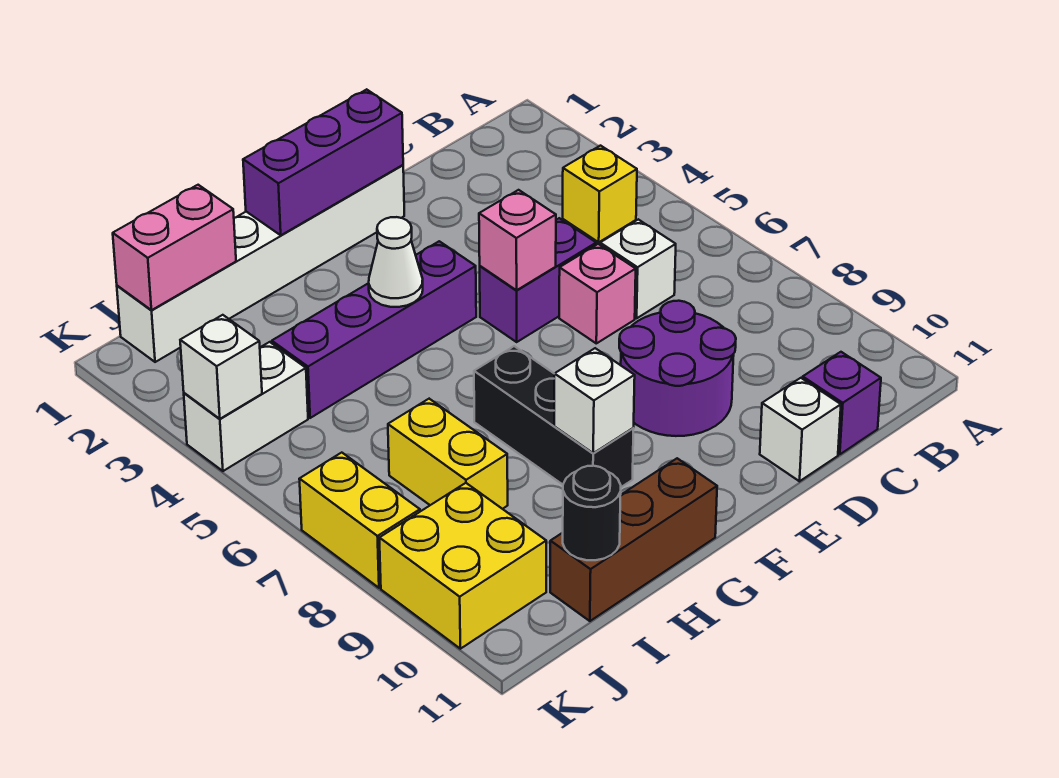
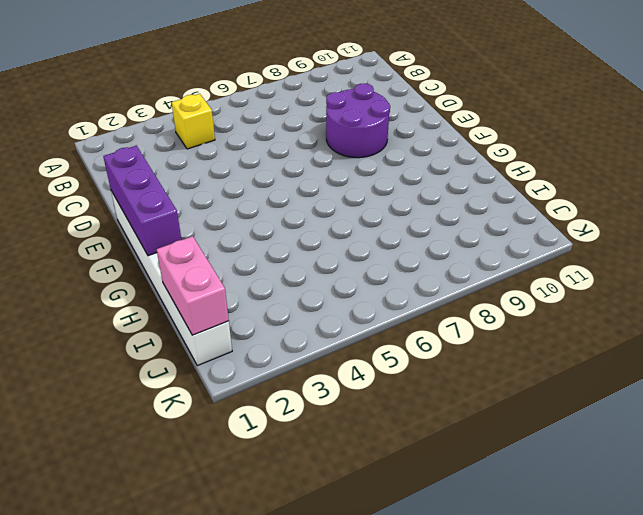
none -> white 1x1 brick [600,219,676,318]
none -> purple 1x1 brick [803,352,881,454]
none -> purple 1x2 brick [480,218,596,342]

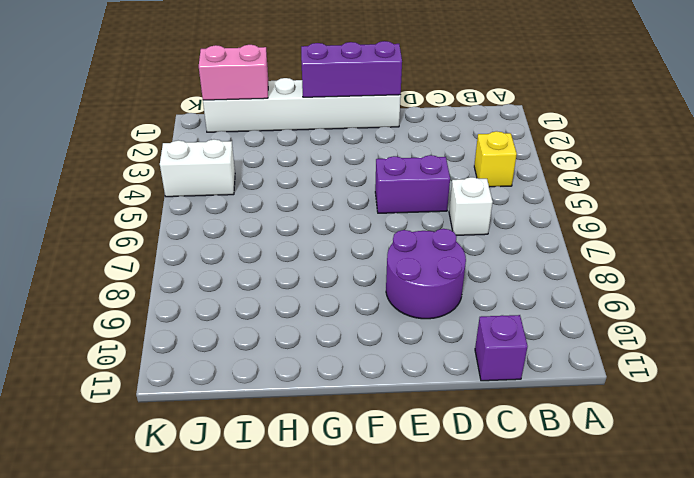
none -> pink 1x1 brick [559,244,636,343]
none -> white 1x1 brick [760,378,841,481]
none -> purple 1x4 brick [272,241,476,418]

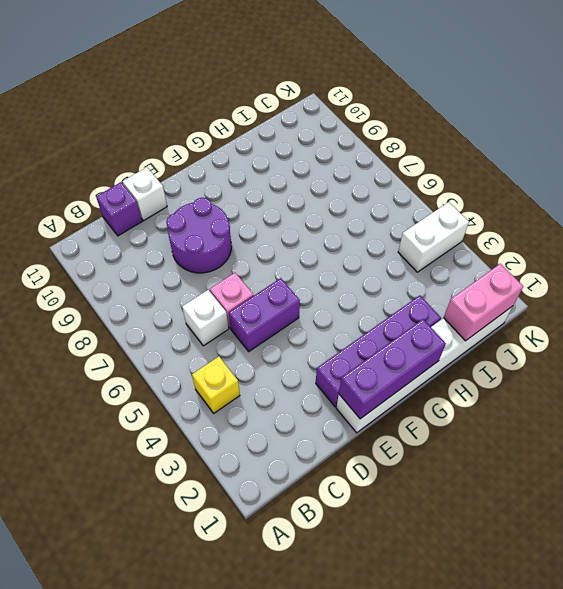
purple 1x4 brick [316,295,441,407] -> purple 1x4 brick moved to [272,241,476,418]
none -> black 1x3 brick [474,346,634,487]
none -> brown 1x3 brick [550,458,717,621]
none -> yellow 1x2 brick [388,399,508,509]

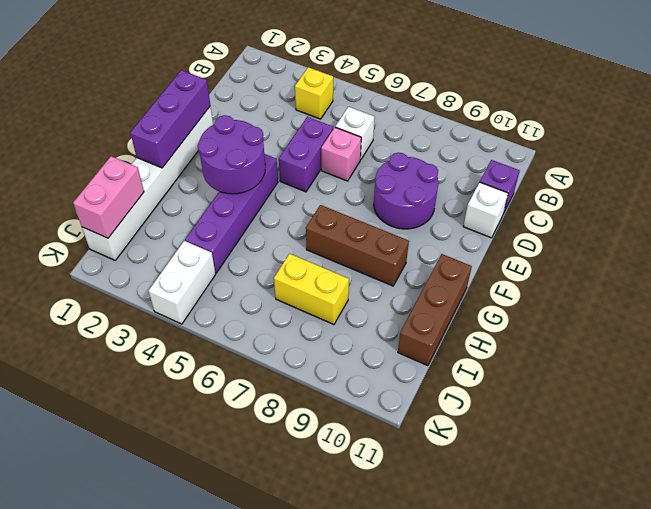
purple 2x2 round brick [198,115,265,194] -> white 1x1 cone [369,217,423,307]
brown 1x3 brick [306,205,409,286] -> black 1x3 brick [474,346,634,487]
none -> yellow 2x2 brick [379,483,546,649]
none -> yellow 1x2 brick [299,453,420,588]
none -> pink 1x1 brick [479,190,556,290]

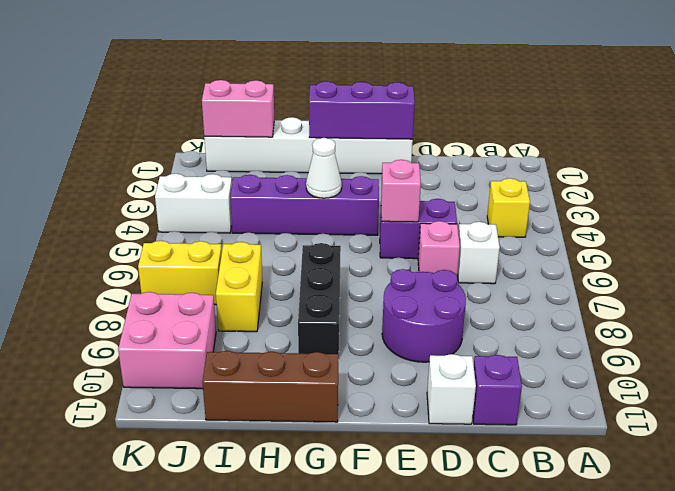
yellow 1x2 brick [138,241,222,305] -> yellow 1x2 brick turned to [299,453,420,588]
pink 2x2 brick [118,292,216,389] -> yellow 2x2 brick [379,483,546,649]
none -> white 1x1 brick [554,348,635,453]
none -> black 1x1 round brick [563,466,621,560]
none -> white 1x1 brick [180,315,262,419]

